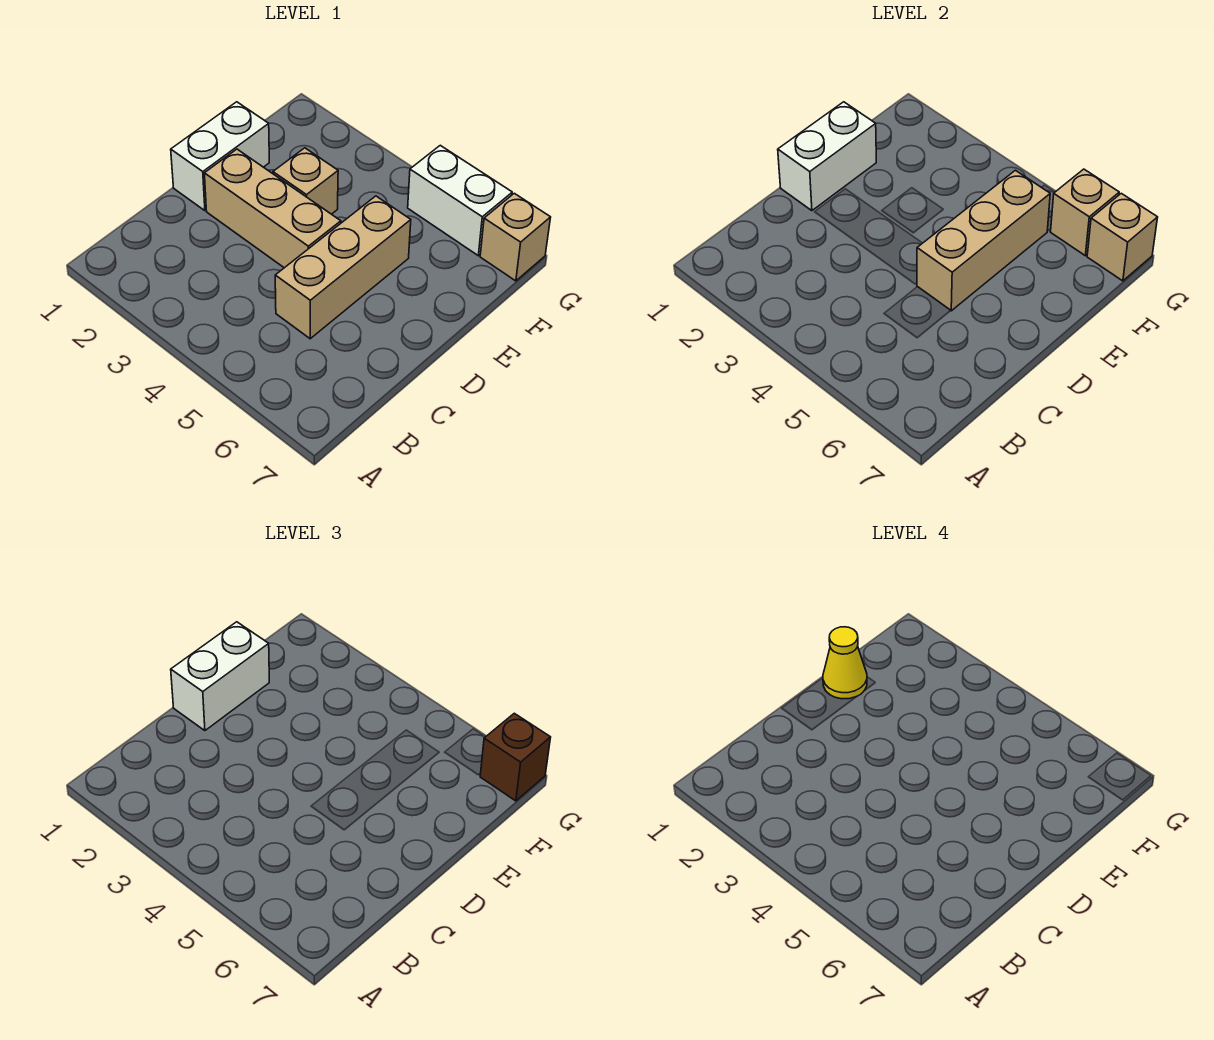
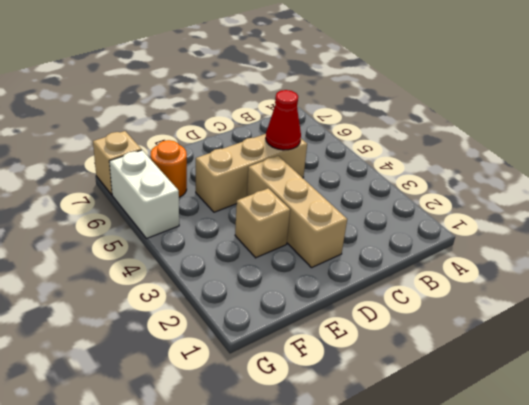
red 1x1 cone [266,90,301,150] -> none
orange 1x1 round brick [151,140,187,197] -> none
none -> white 1x2 brick [171,102,269,211]
none -> white 1x2 brick [778,102,876,211]
none -> tan 1x3 brick [917,170,1050,311]

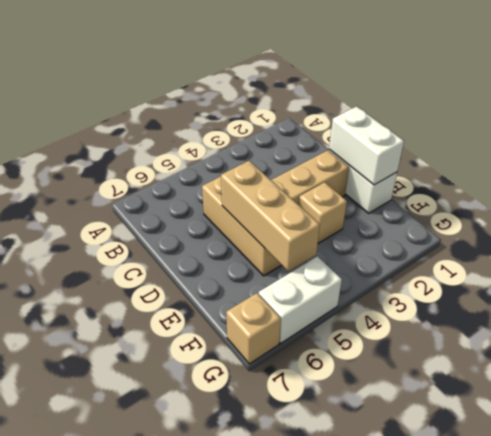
none -> tan 1x1 brick [1050,169,1119,256]
none -> tan 1x1 brick [1087,193,1158,281]
none -> white 1x2 brick [171,622,269,731]

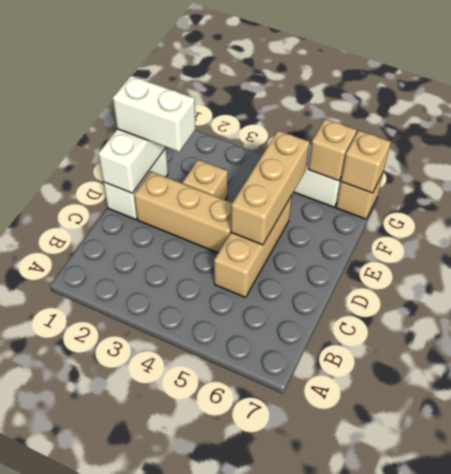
white 1x2 brick [113,76,196,152] -> white 1x2 brick turned to [171,622,269,731]
none -> brown 1x1 brick [480,713,551,801]
none -> yellow 1x1 cone [823,627,867,699]

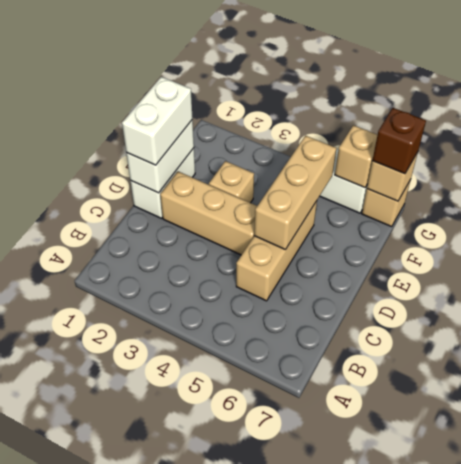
none -> yellow 1x1 cone [823,627,867,699]

